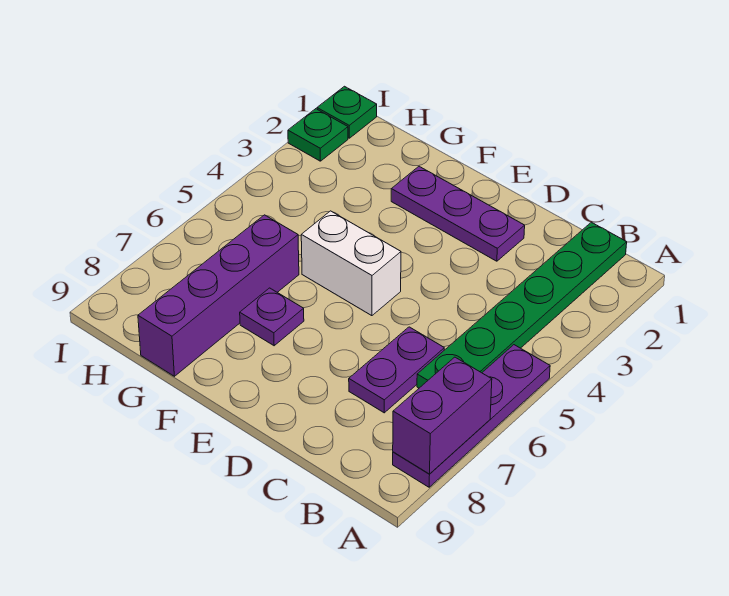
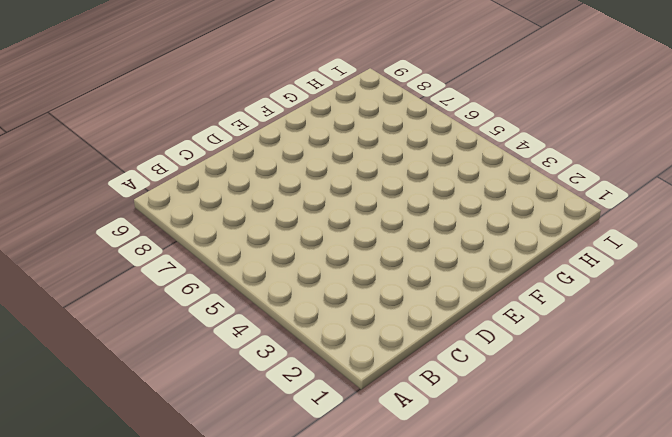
none -> purple 1x4 plate [393,345,550,487]
none -> green 1x6 plate [417,222,627,388]

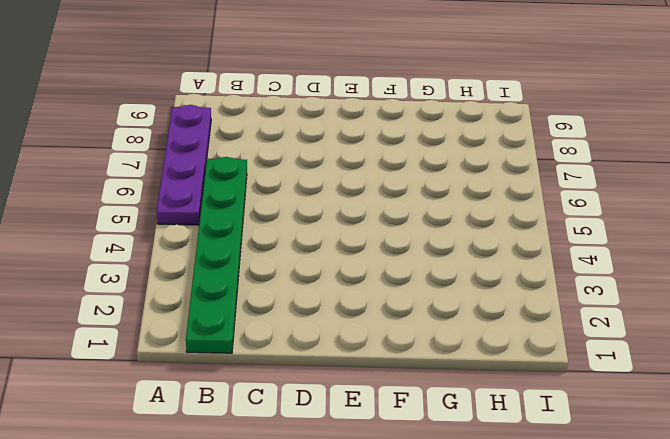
none -> purple 1x2 plate [349,327,444,413]
none -> purple 1x3 plate [391,166,525,261]

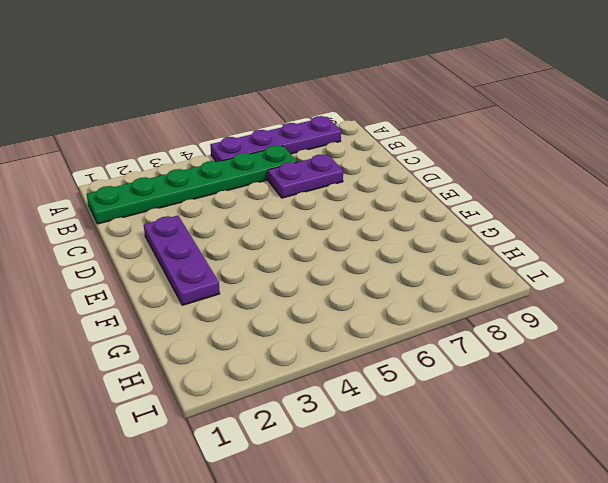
none -> white 1x2 brick [301,211,401,316]
none -> purple 1x1 plate [240,288,304,346]

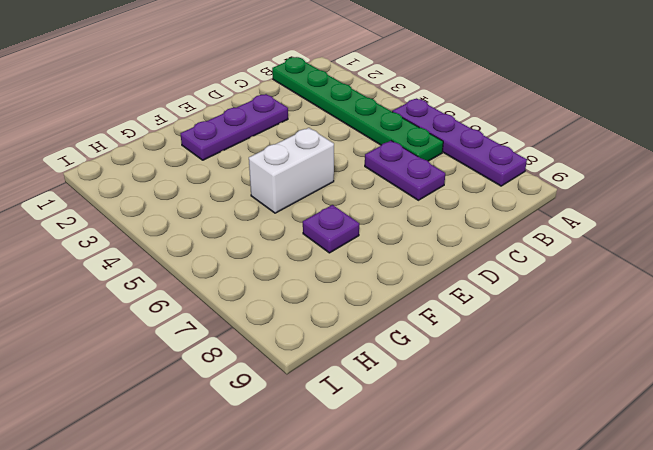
none -> purple 1x4 brick [138,215,299,376]
none -> green 1x1 plate [317,86,377,138]

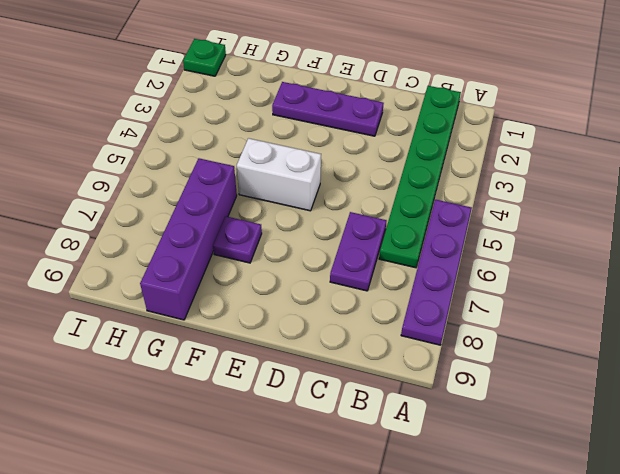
none -> green 1x1 plate [288,109,348,161]
none -> purple 1x2 brick [393,357,492,474]

